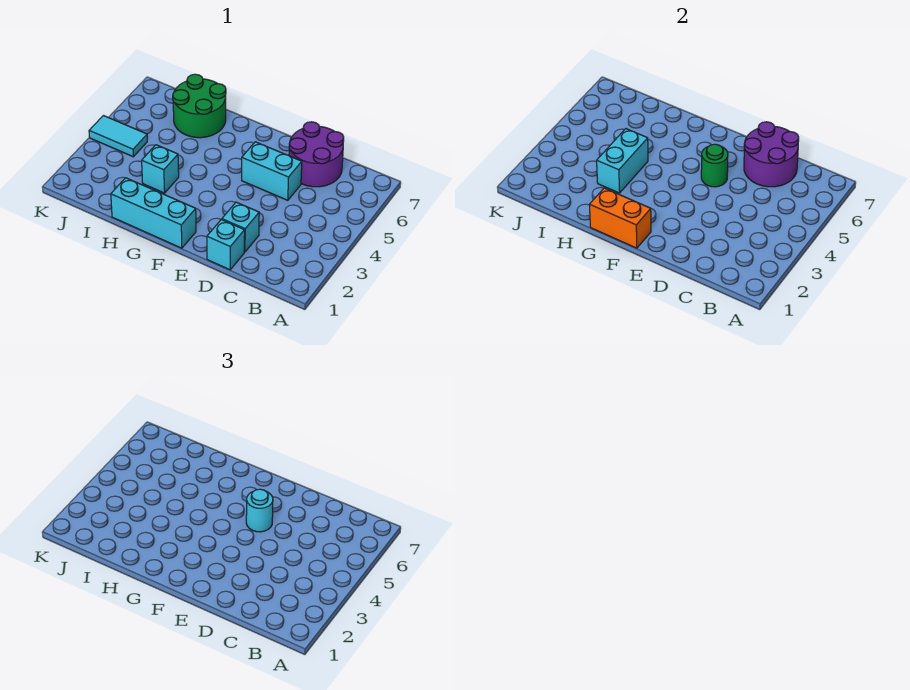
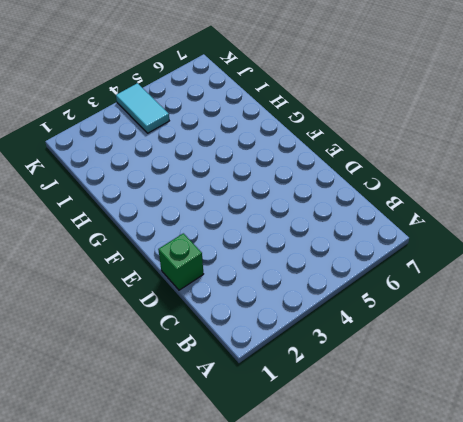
green 1x1 brick [158,233,203,290] -> cyan 1x1 brick [207,220,245,270]
none -> purple 2x2 round brick [289,122,344,187]
none -> cyan 1x1 brick [222,202,259,252]
none -> cyan 1x2 brick [242,142,302,200]

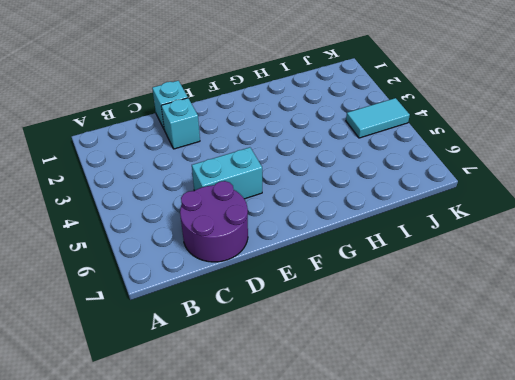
none -> cyan 1x3 brick [111,178,196,248]
none -> cyan 1x1 brick [142,145,179,193]
none -> green 2x2 round brick [173,74,226,138]

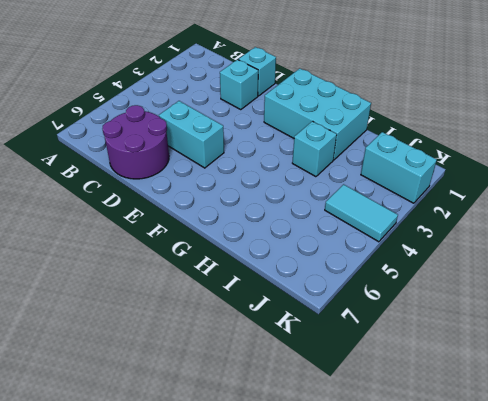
cyan 2x3 brick [264,68,371,160] -> cyan 1x3 brick [111,178,196,248]
cyan 1x2 brick [361,132,437,203] -> cyan 1x2 brick turned to [597,129,648,193]
none -> green 2x2 round brick [173,74,226,138]
none -> purple 2x2 round brick [744,122,799,187]
none -> green 1x1 round brick [701,144,728,187]

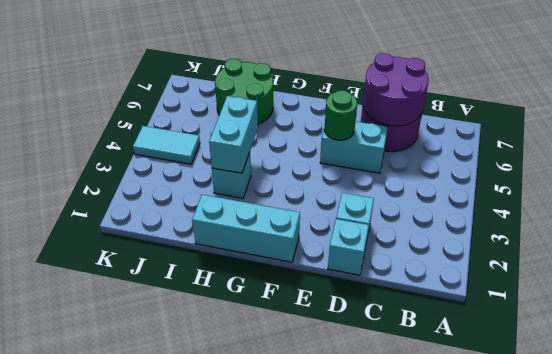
none -> orange 1x2 brick [589,188,651,248]
none -> cyan 1x1 round brick [246,489,273,532]

